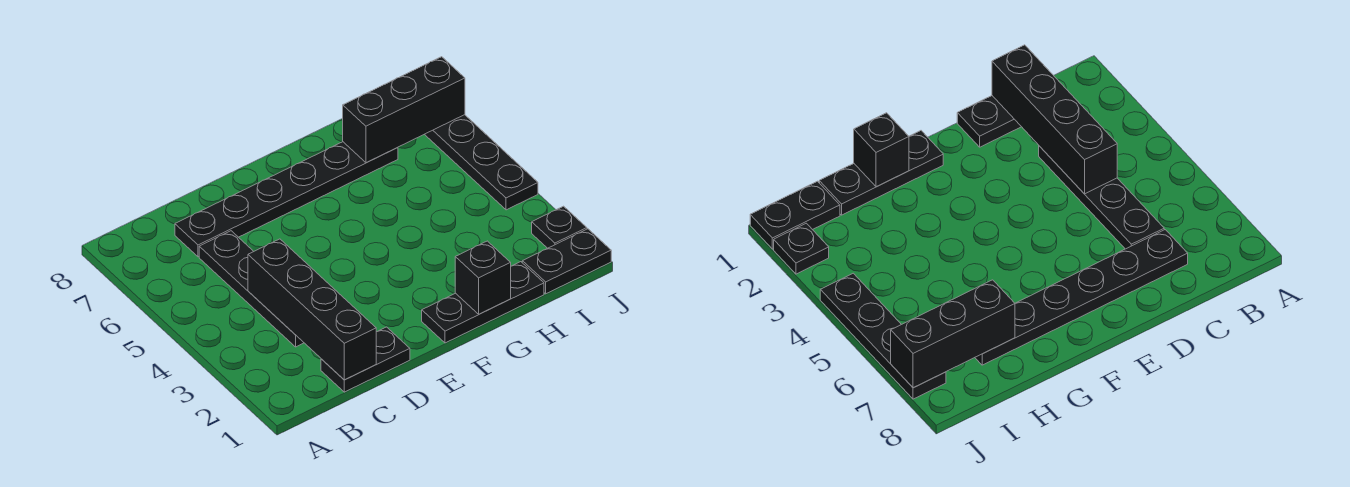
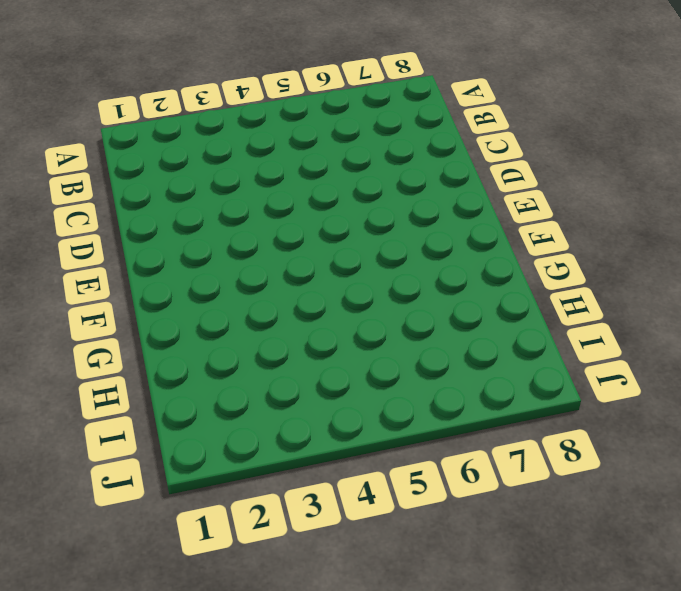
none -> black 1x2 plate [321,327,410,392]
none -> black 1x4 plate [199,231,304,347]

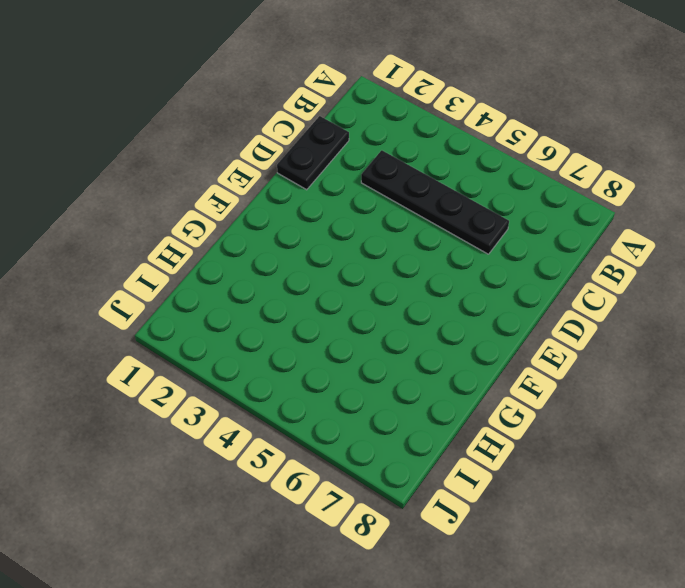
none -> black 1x6 plate [175,142,398,257]
none -> black 1x3 plate [422,262,544,343]

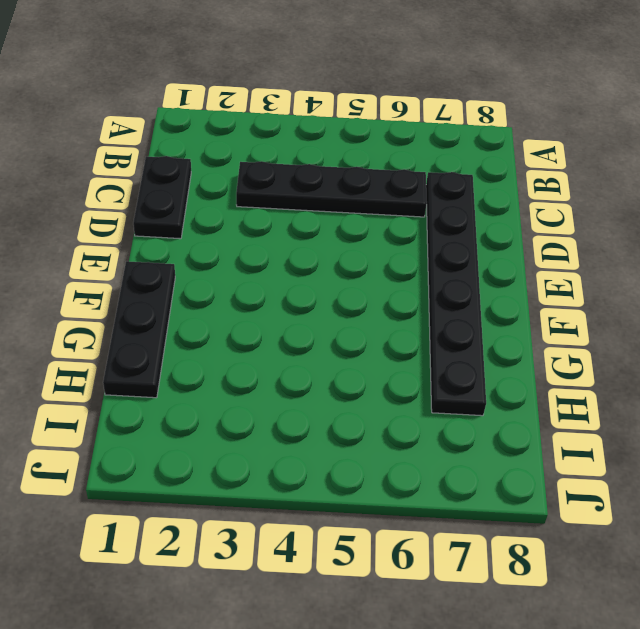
none -> black 1x2 plate [522,229,611,294]
none -> black 1x1 plate [532,206,587,248]

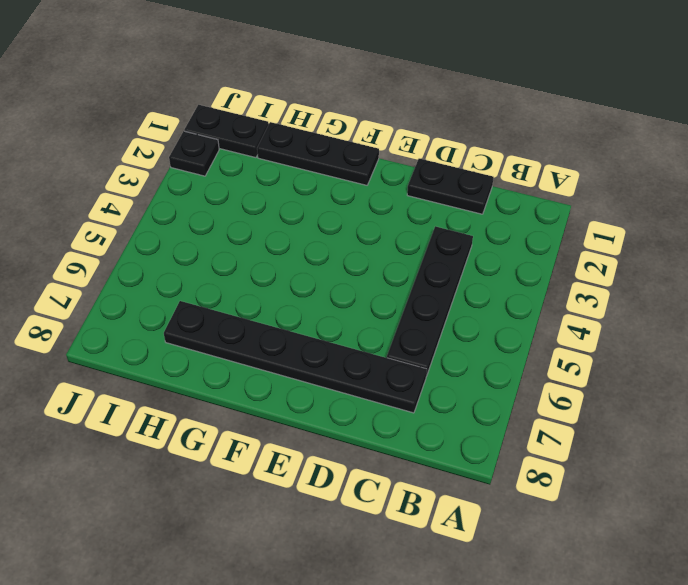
none -> black 1x4 plate [425,115,538,210]
none -> black 1x4 brick [248,239,376,380]

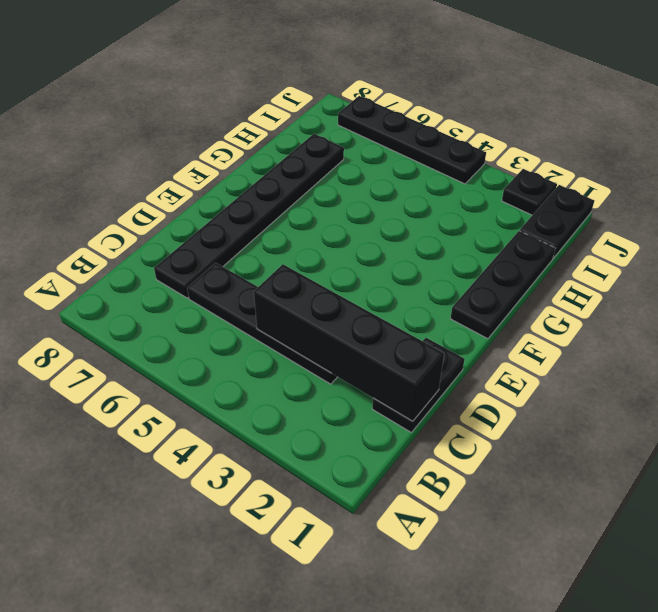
none -> black 1x1 brick [455,241,511,314]
none -> black 1x3 brick [343,57,465,163]

